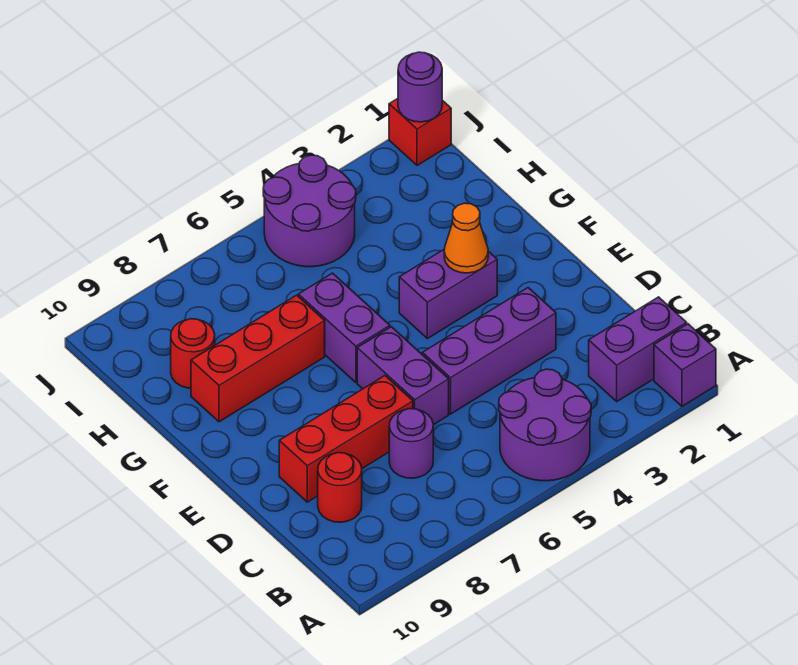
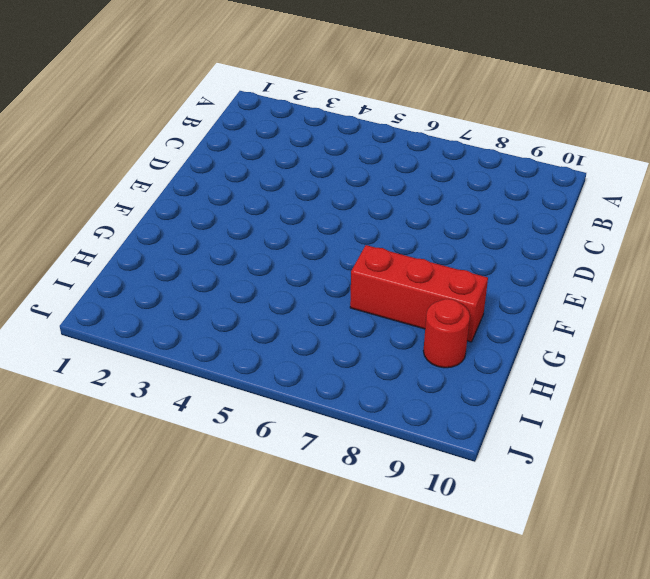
none -> purple 1x1 brick [654,324,716,406]
none -> purple 2x2 round brick [499,369,591,481]
none -> purple 1x2 brick [589,297,687,401]

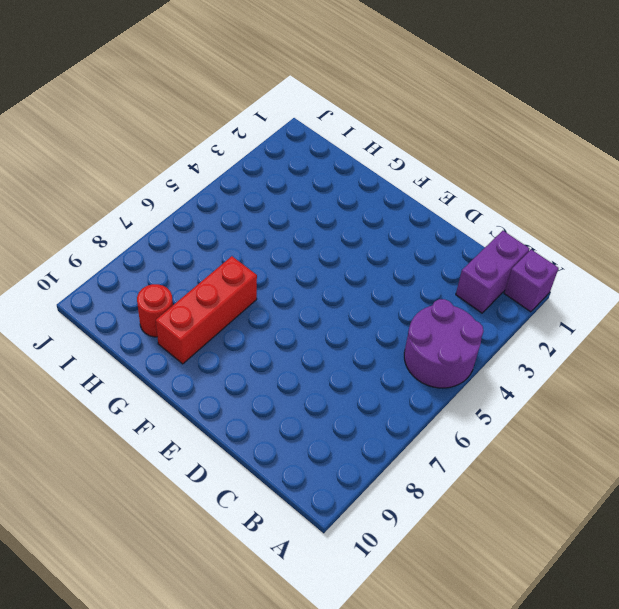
none -> purple 1x1 round brick [389,409,433,478]
none -> red 1x1 round brick [318,453,362,522]
none -> purple 1x3 brick [422,288,556,414]

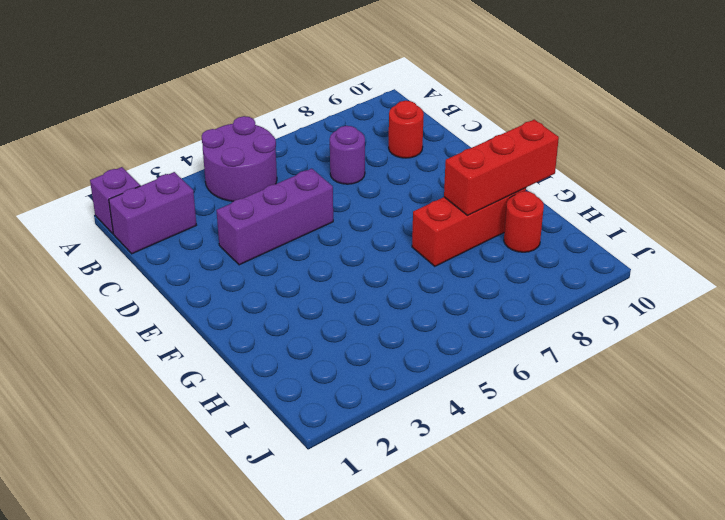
red 1x3 brick [444,119,559,215] -> red 1x3 brick moved to [279,376,413,502]
none -> purple 1x2 brick [357,327,449,425]
none -> purple 1x2 brick [399,249,497,339]
none -> purple 1x2 brick [298,273,390,382]

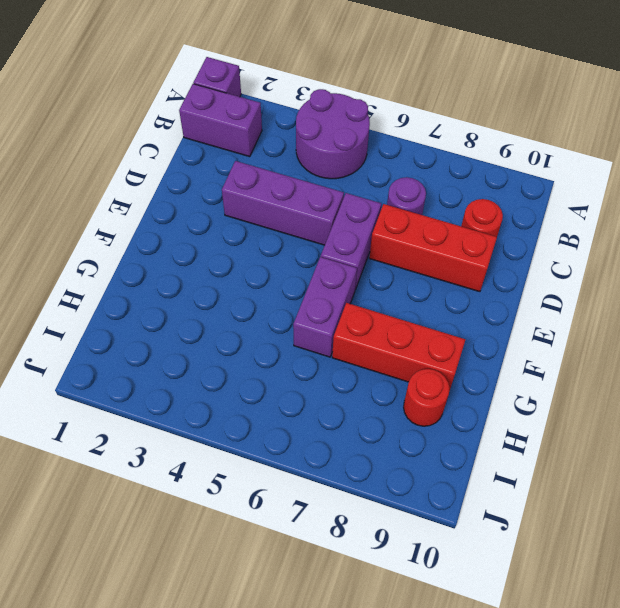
none -> purple 1x2 brick [399,249,497,339]
none -> purple 2x2 round brick [263,155,356,267]
none -> red 1x1 brick [389,99,451,165]

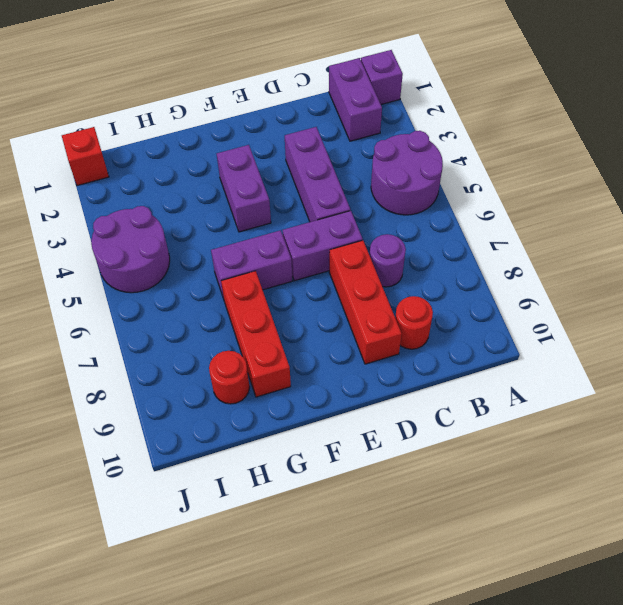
none -> orange 1x1 cone [444,203,488,273]
none -> purple 1x1 round brick [398,52,442,122]

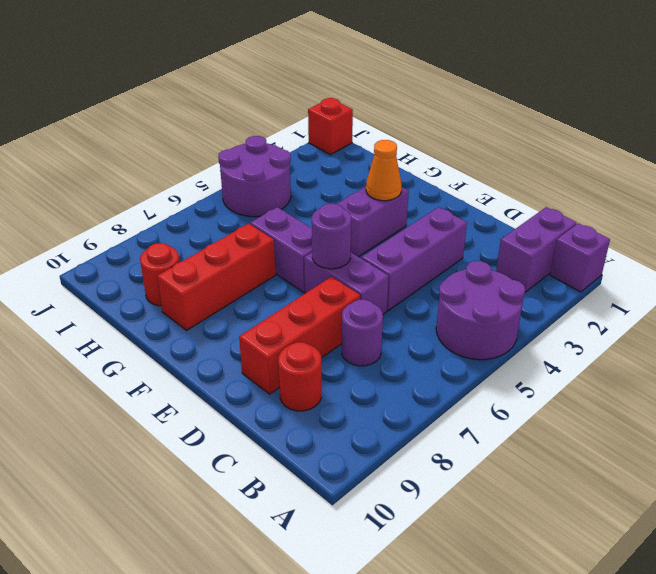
purple 1x1 round brick [312,204,351,269] -> purple 1x1 round brick moved to [398,52,442,122]

